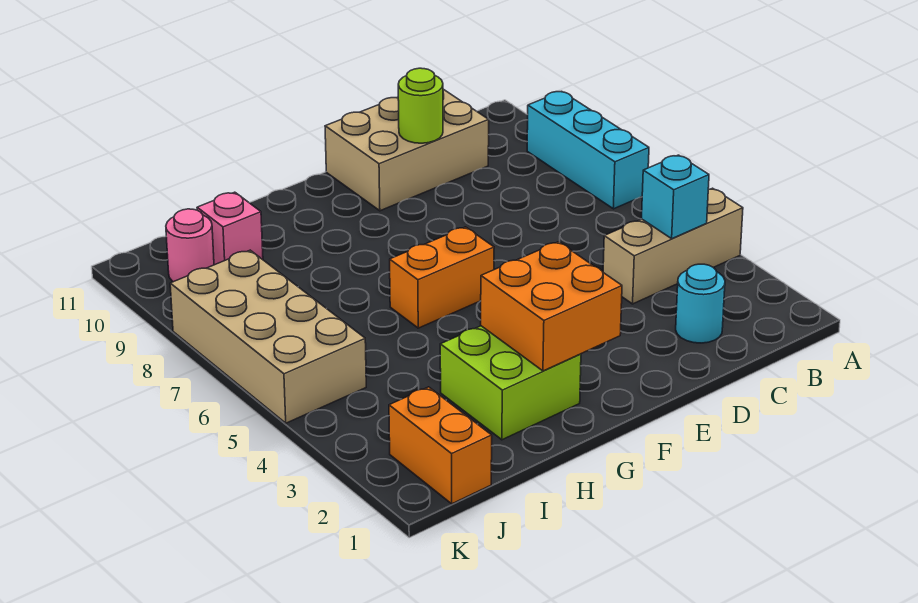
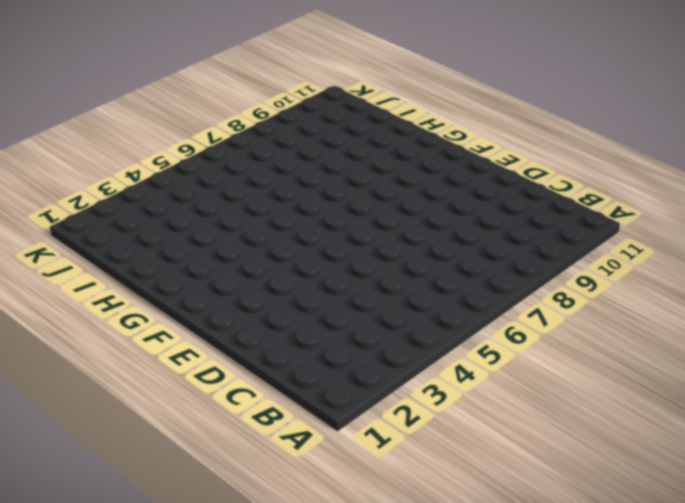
none -> tan 1x3 brick [603,188,743,304]
none -> cyan 1x3 brick [527,92,649,209]
none -> cyan 1x1 round brick [676,264,725,343]

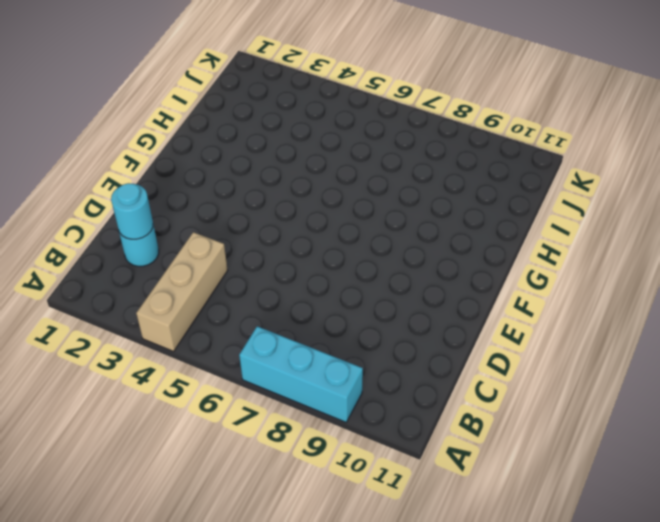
cyan 1x1 round brick [111,183,153,239] -> none
none -> tan 2x3 brick [325,89,489,211]
none -> orange 1x2 brick [390,227,494,328]
none -> lime 2x2 brick [440,326,581,440]

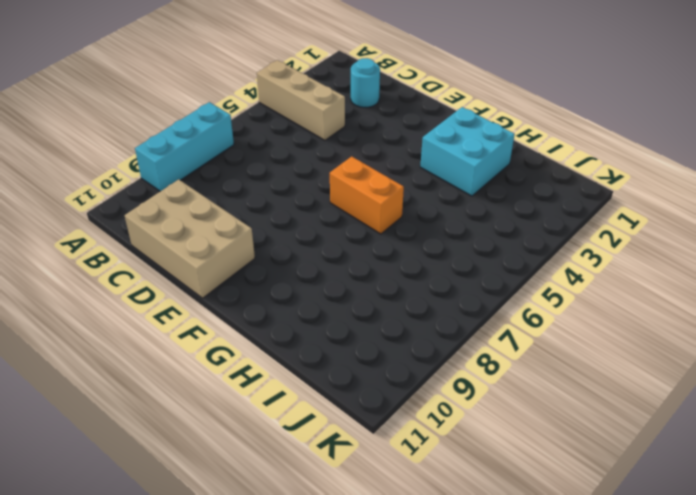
cyan 2x2 brick [420,107,515,196] -> lime 2x2 brick [440,326,581,440]
none -> pink 1x1 brick [197,192,263,265]
none -> orange 1x2 brick [389,387,492,504]
none -> tan 2x4 brick [170,250,366,423]

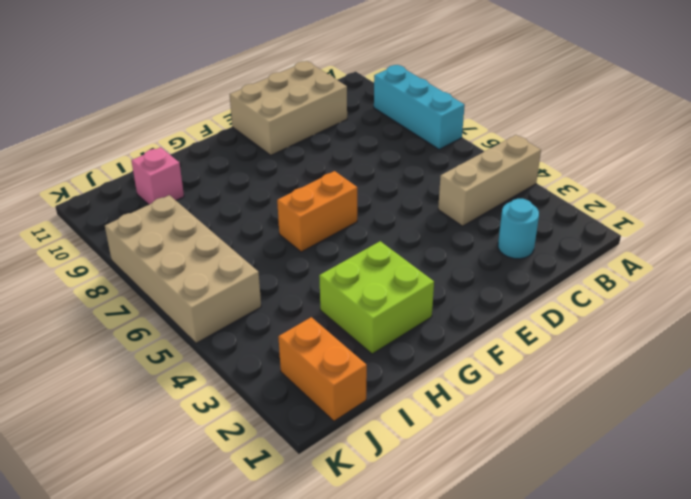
none -> pink 1x1 round brick [166,209,214,282]
none -> cyan 1x1 brick [642,155,709,239]
none -> lime 1x1 round brick [398,68,443,143]

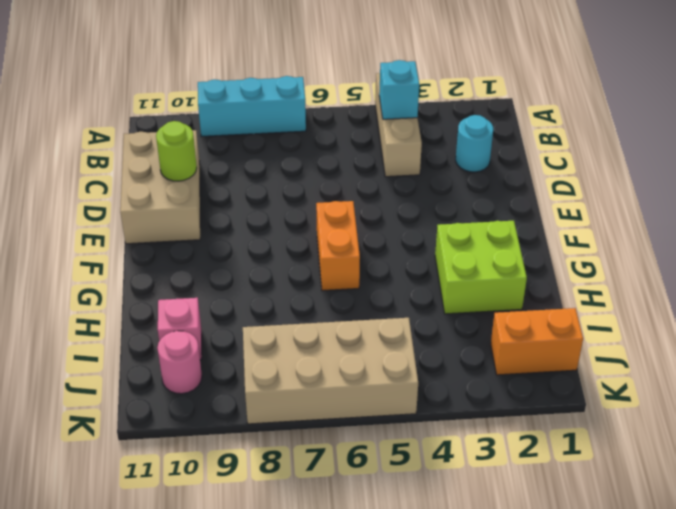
none -> orange 2x2 brick [481,242,622,371]

